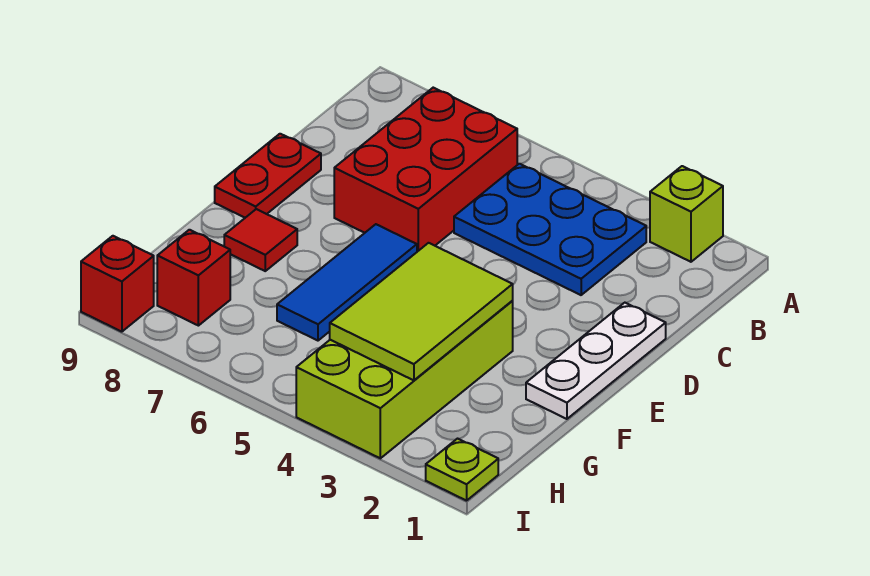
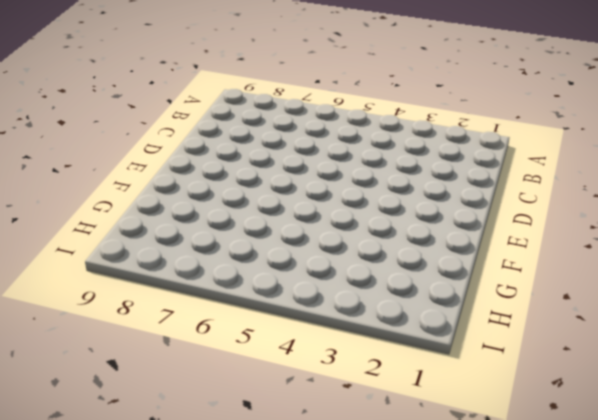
none -> lime 1x1 brick [650,166,723,262]
none -> blue 2x3 plate [454,164,646,295]
none -> red 2x3 brick [334,88,517,252]

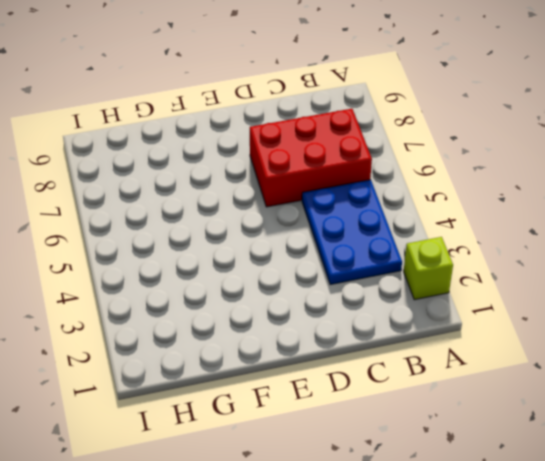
none -> white 1x3 plate [526,303,666,419]
none -> red 1x2 plate [215,134,321,218]
none -> blue 1x3 tile [277,224,417,341]

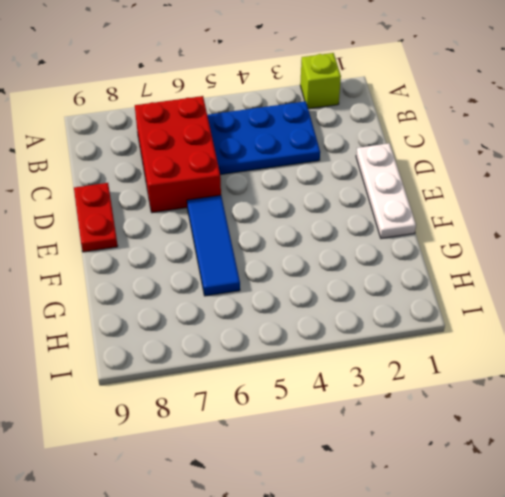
none -> lime 2x4 brick [296,301,513,458]
none -> red 1x1 tile [224,209,297,271]
none -> red 1x1 brick [157,230,230,326]

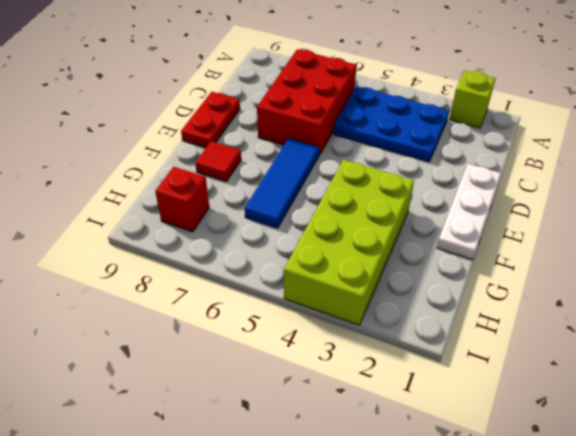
none -> lime 1x1 plate [426,439,498,501]
none -> red 1x1 brick [81,236,154,332]
none -> lime 2x3 tile [330,243,513,380]

